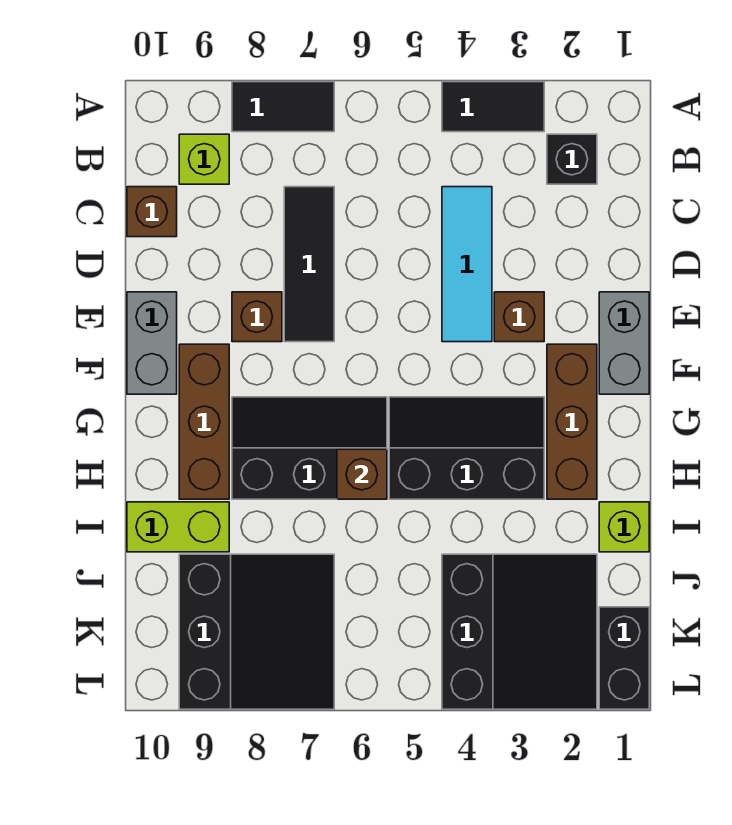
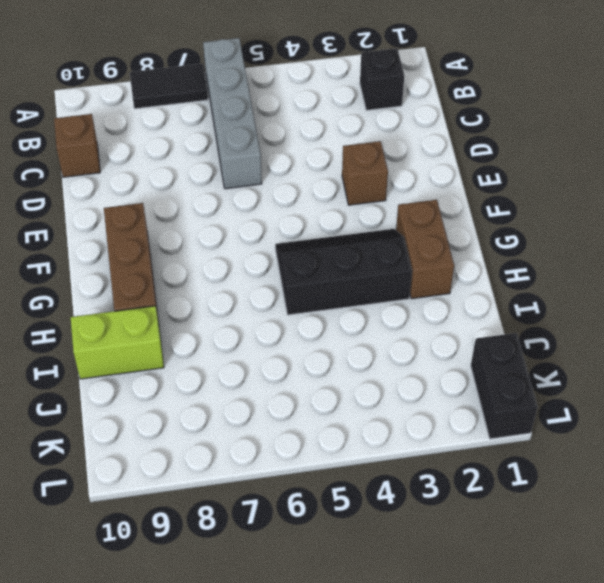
grey 1x4 brick [203,38,262,189] -> none
brown 1x2 brick [396,200,454,299] -> brown 1x3 brick [547,344,597,499]
none -> black 1x2 tile [442,82,544,132]
none -> lime 1x1 brick [179,134,229,184]
none -> cyan 1x3 tile [442,187,492,342]

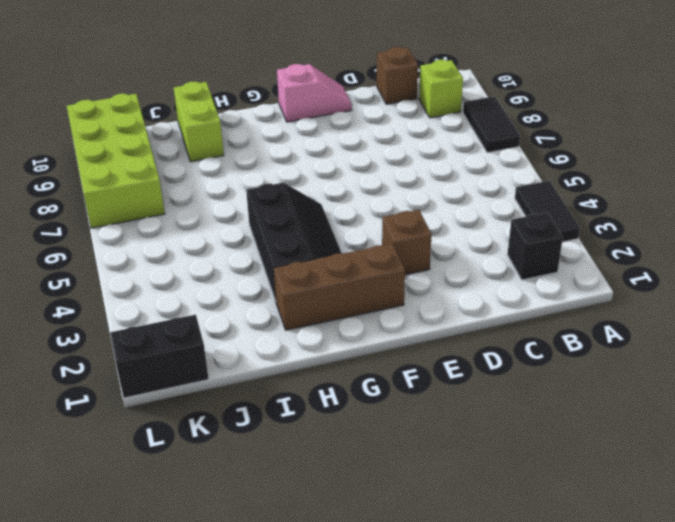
pink 1x2 slope [277,64,352,122] -> grey 1x2 brick [127,292,177,394]
lime 2x4 brick [67,94,165,228] -> black 3x3 slope [179,554,334,709]
none -> cyan 1x3 tile [442,187,492,342]
none -> black 1x3 tile [284,187,334,342]
none -> grey 1x2 brick [599,292,649,394]

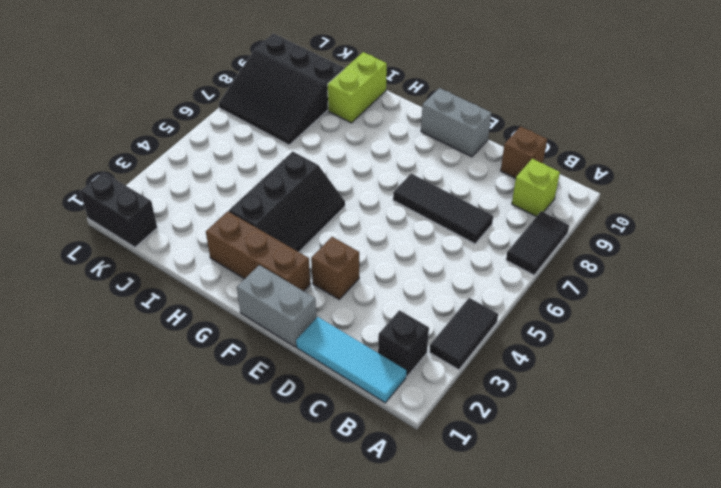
cyan 1x3 tile [296,317,406,403] -> cyan 1x3 tile moved to [442,187,492,342]
none -> brown 1x1 brick [232,292,282,342]
none -> brown 1x3 brick [179,344,229,499]
none -> black 2x3 slope [232,397,387,499]

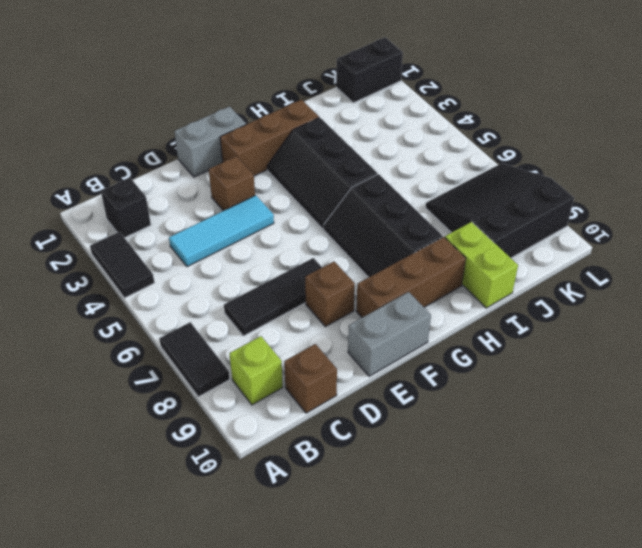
none -> lime 1x1 brick [599,502,649,552]
none -> black 3x3 slope [442,554,597,709]
none -> brown 1x1 brick [337,449,387,499]

